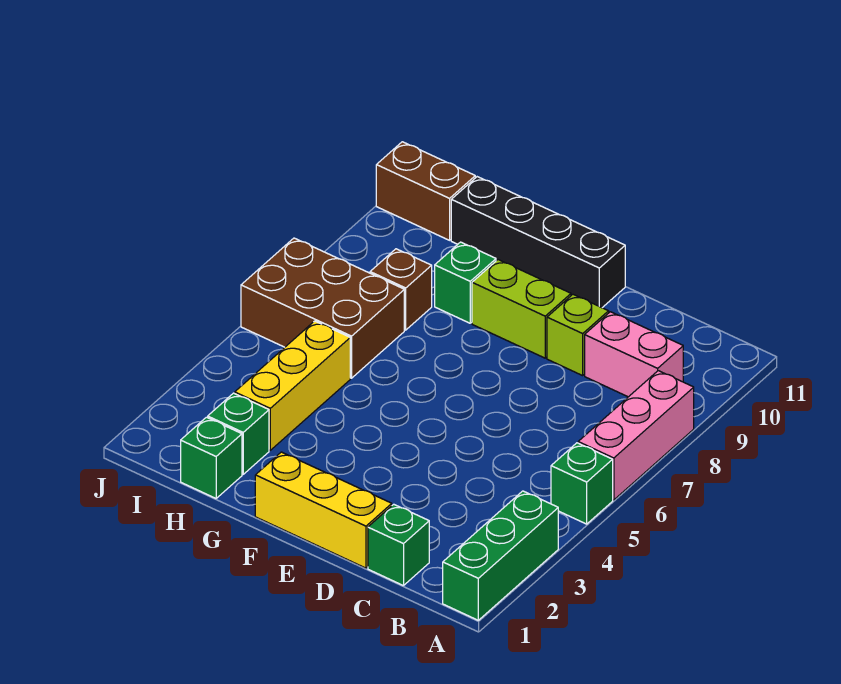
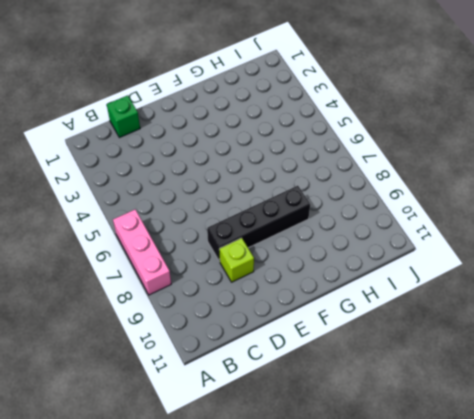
black 1x4 brick [207,186,310,261] -> black 1x4 brick moved to [451,177,625,308]
none -> green 1x3 brick [443,491,558,620]
none -> green 1x1 brick [551,443,613,524]
none -> pink 1x2 brick [585,312,683,397]

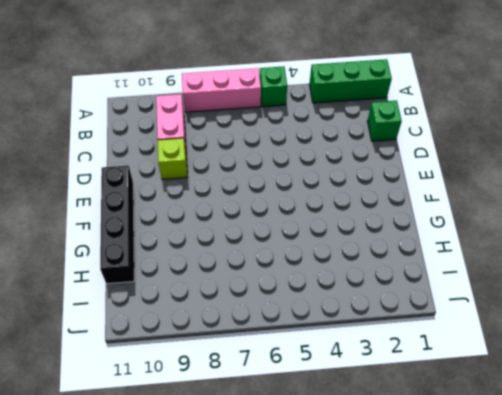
none -> yellow 1x3 brick [255,452,392,568]
none -> lime 1x2 brick [472,260,571,358]
none -> green 1x1 brick [435,242,496,323]

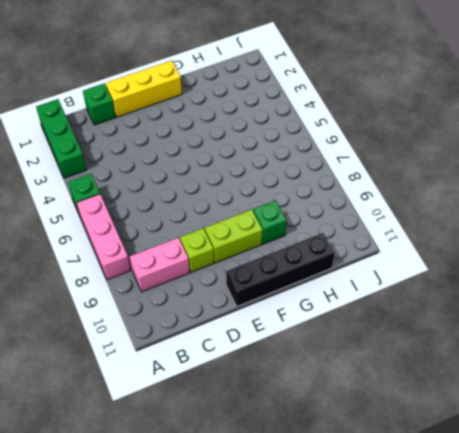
none -> green 1x1 brick [181,417,242,498]
none -> green 1x1 brick [208,393,269,474]
none -> yellow 1x3 brick [235,321,350,450]

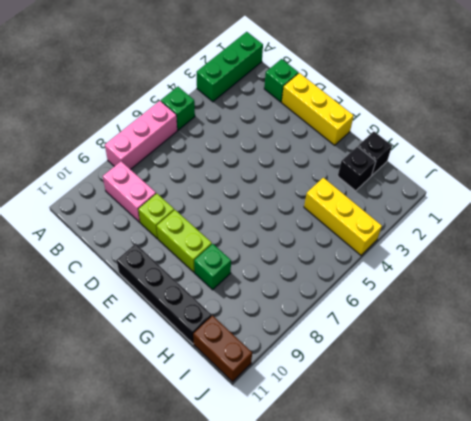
black 1x1 brick [358,131,392,175] -> green 1x1 brick [181,417,242,498]
black 1x1 brick [338,146,376,191] -> green 1x1 brick [208,393,269,474]
yellow 1x3 brick [304,178,382,255] -> yellow 1x3 brick turned to [235,321,350,450]
none -> brown 2x3 brick [241,238,404,378]
none -> brown 1x1 brick [370,249,432,330]

